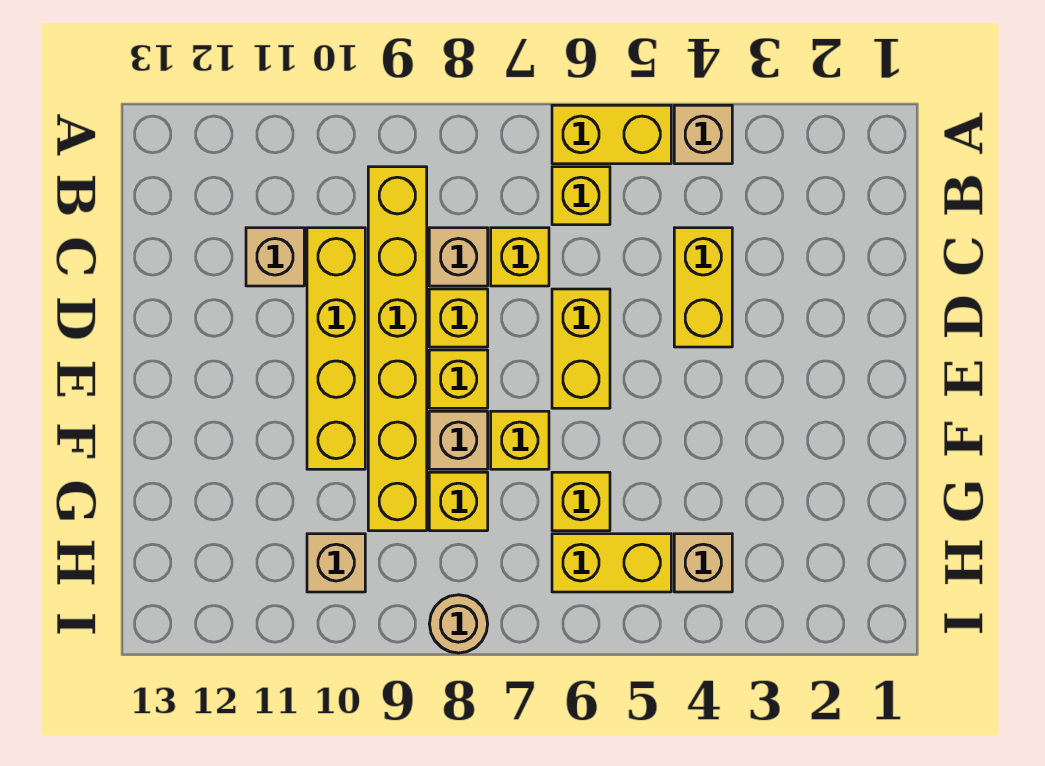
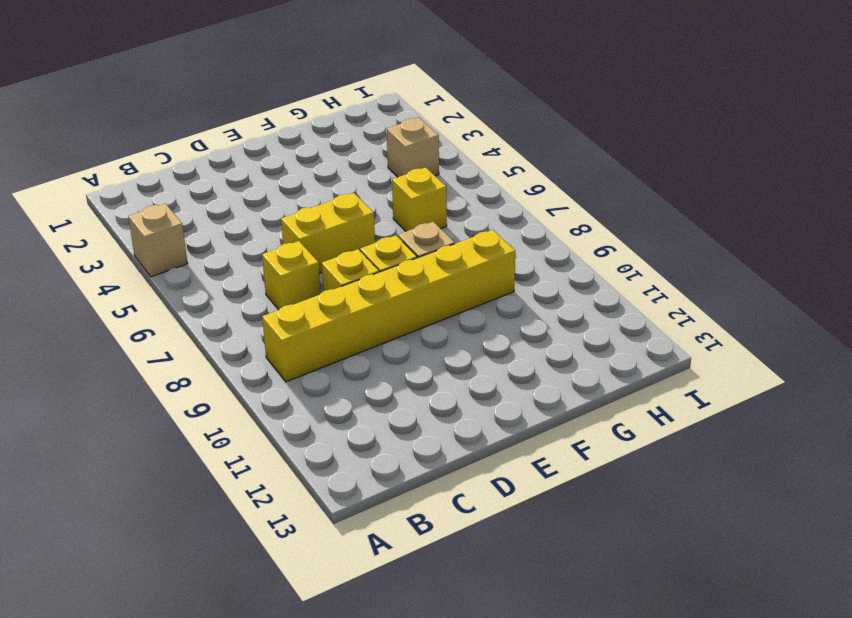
none -> yellow 1x2 brick [552,105,671,164]
none -> yellow 1x1 brick [552,167,610,225]
none -> yellow 1x2 brick [674,228,732,347]

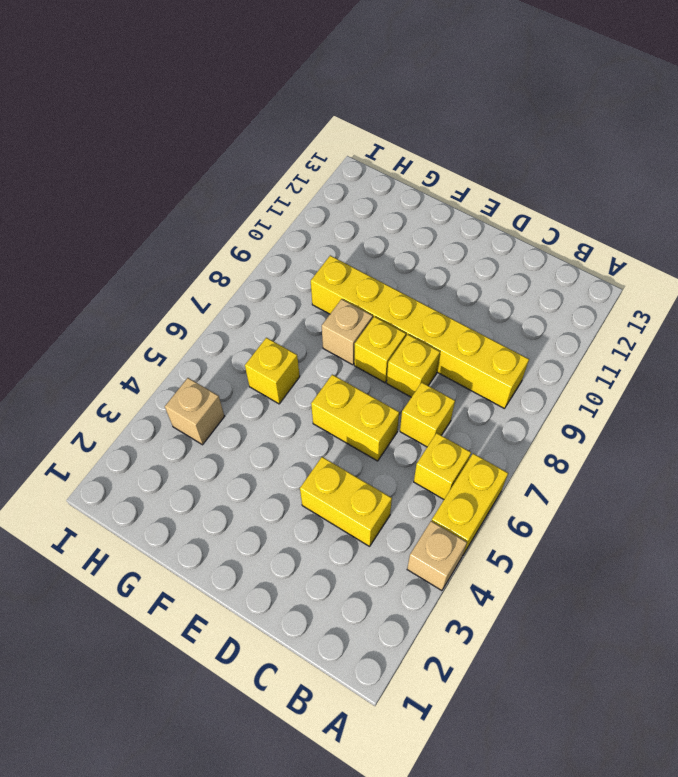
none -> tan 1x1 brick [429,228,488,286]
none -> yellow 1x4 brick [307,228,365,469]
none -> tan 1x1 brick [246,228,304,286]

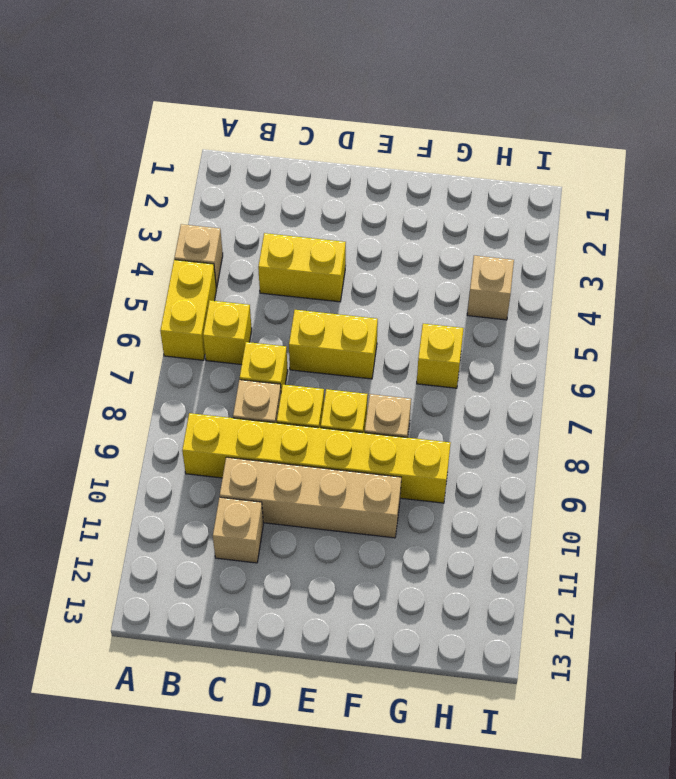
tan 1x4 brick [220,457,401,538] -> yellow 1x4 brick [307,228,365,469]
none -> yellow 1x1 brick [491,411,549,469]
none -> yellow 1x1 brick [429,472,488,531]
none -> yellow 1x2 brick [552,534,671,592]

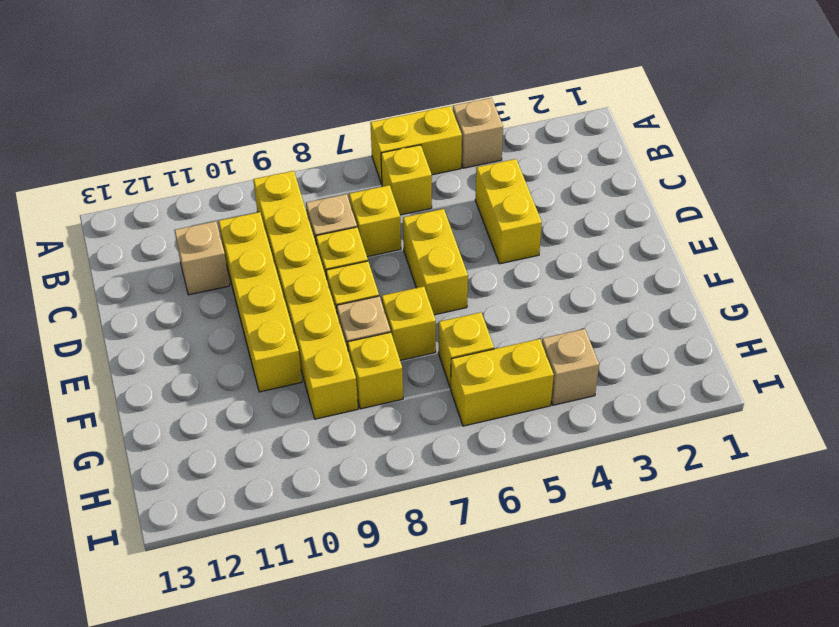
none -> tan 1x1 brick [307,534,365,592]
none -> tan 1x1 round brick [430,595,488,653]

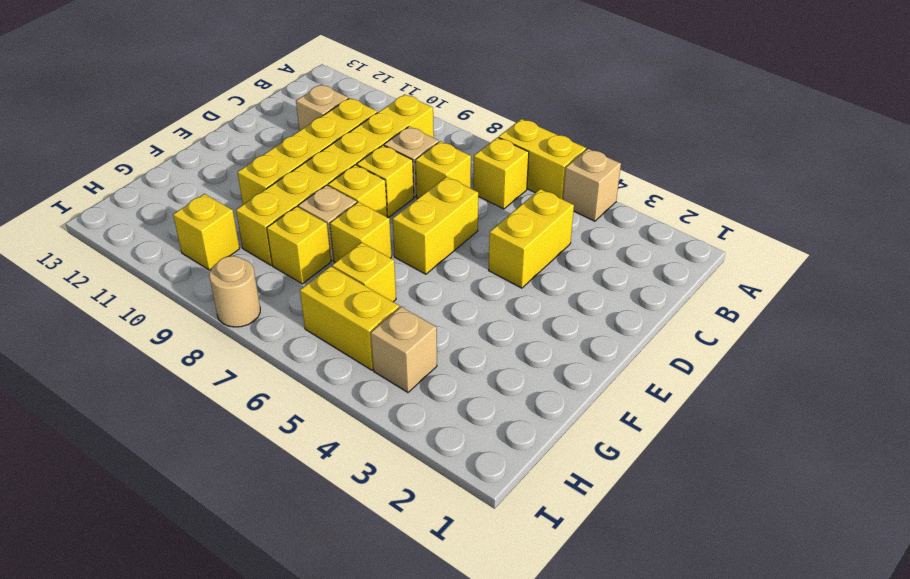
yellow 1x1 brick [173,194,240,270] -> tan 1x1 brick [307,534,365,592]

